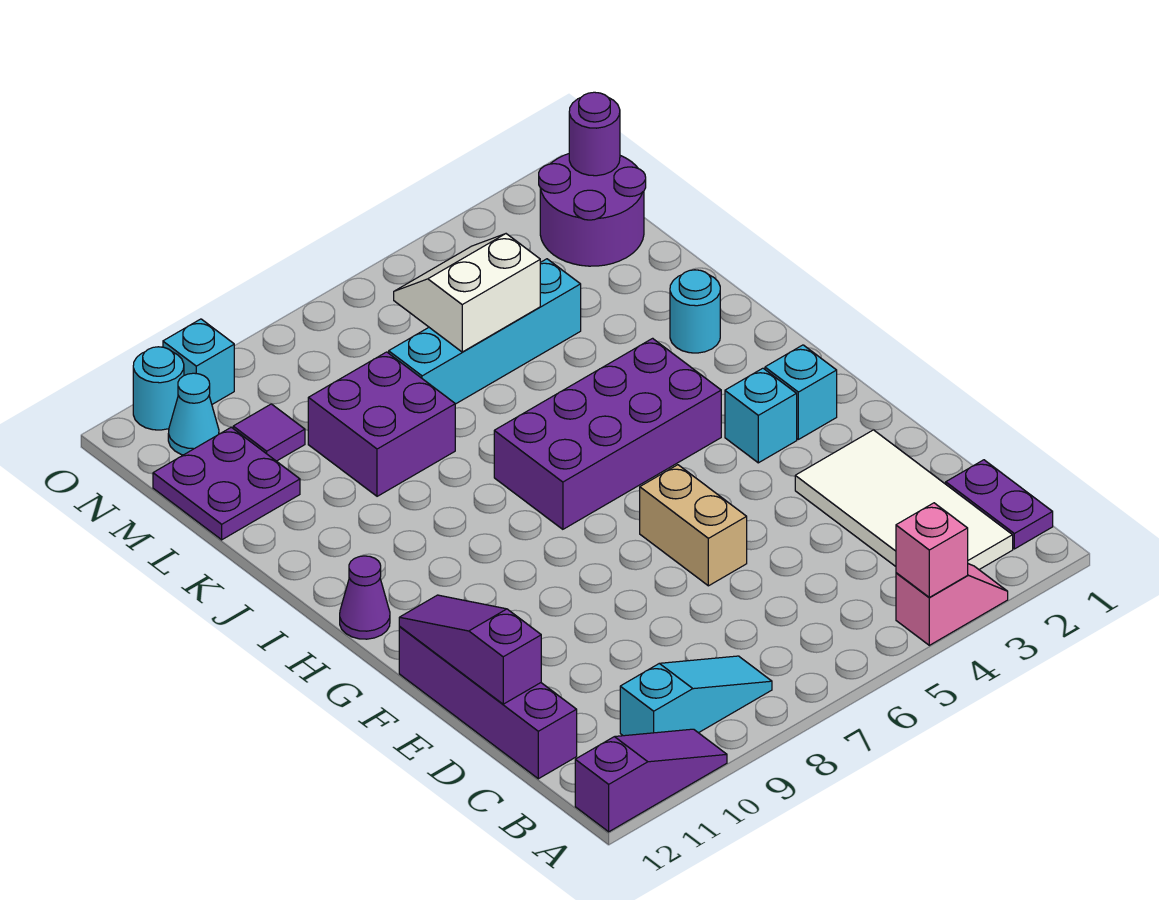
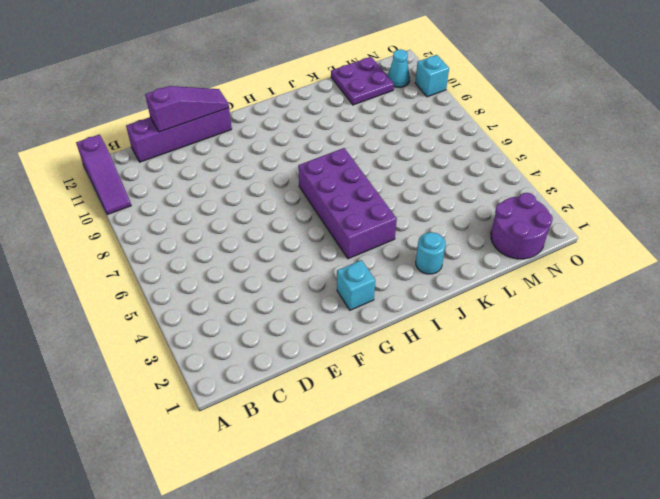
none -> pink 1x2 slope [896,564,1008,645]
none -> purple 1x2 plate [946,460,1053,549]
none -> white 2x4 tile [795,430,1013,569]

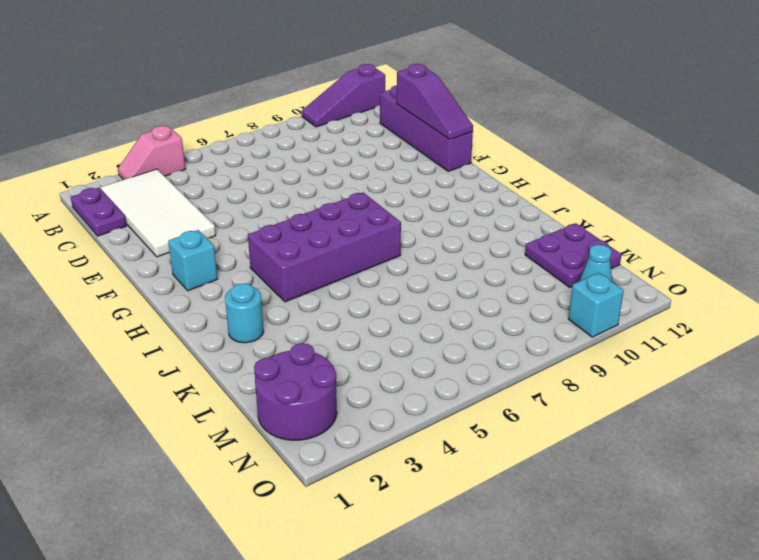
none -> cyan 1x3 slope [620,656,772,736]
none -> tan 1x2 brick [640,465,747,586]
none -> cyan 1x1 brick [725,368,797,463]

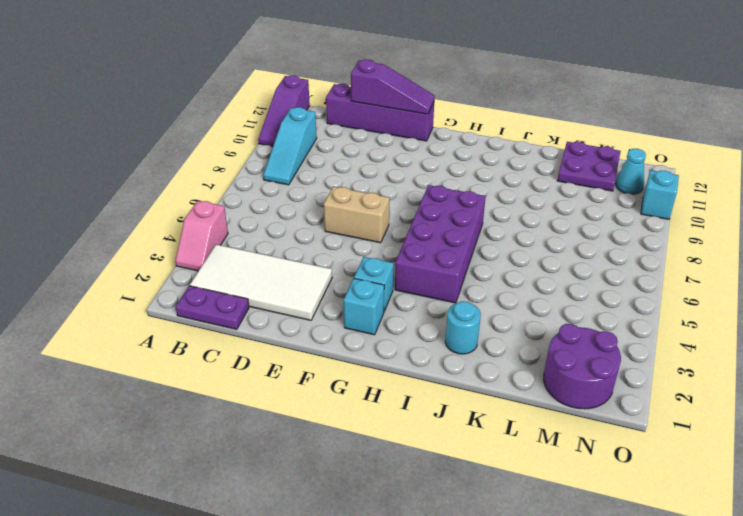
none -> purple 1x1 cone [340,556,390,639]
none -> purple 2x2 brick [308,352,455,496]
none -> cyan 1x4 brick [389,259,581,404]

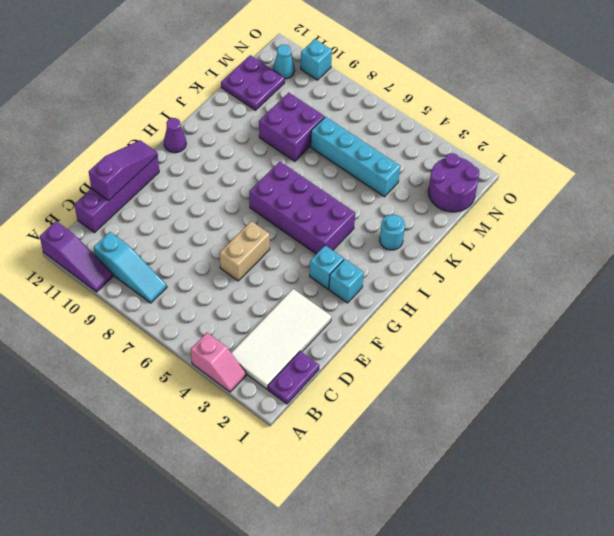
none -> purple 1x1 tile [233,404,305,461]
none -> cyan 1x1 round brick [133,347,184,430]
none -> pink 1x1 brick [896,503,968,597]

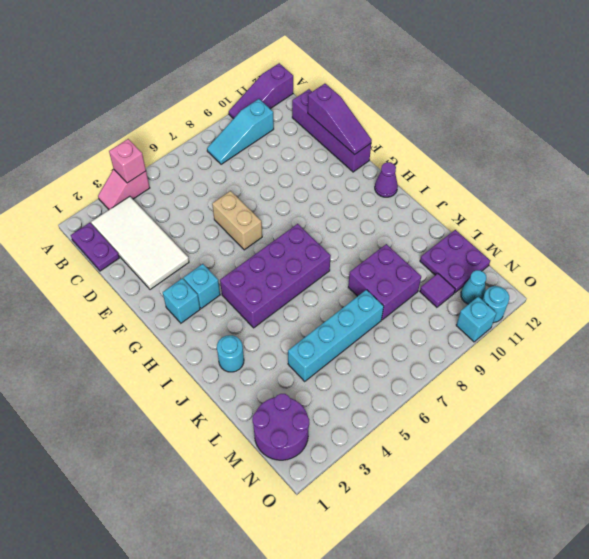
none -> white 2x2 slope [394,234,540,352]
none -> purple 1x1 round brick [569,92,620,176]

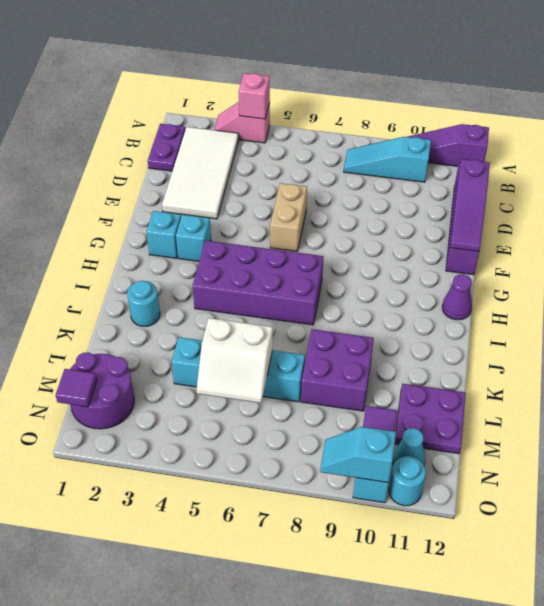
purple 1x1 tile [56,369,97,407] -> purple 1x1 round brick [569,92,620,176]
cyan 1x2 slope [320,427,396,483] -> none

